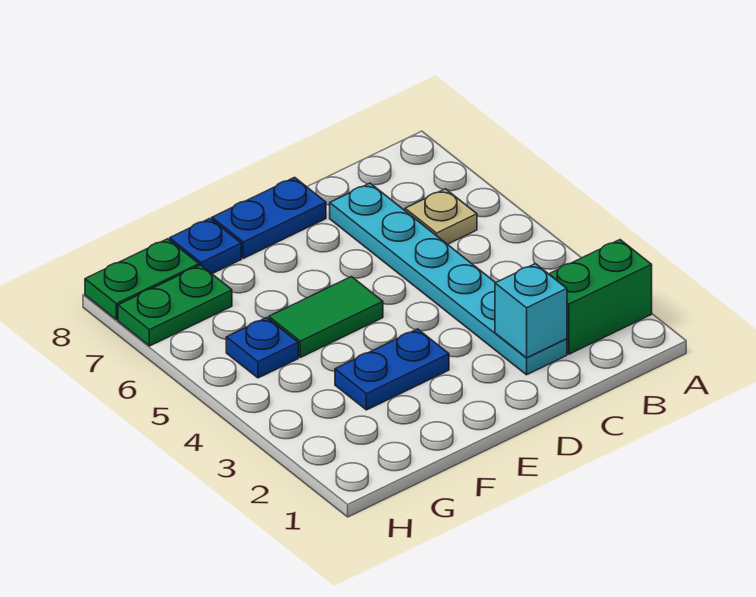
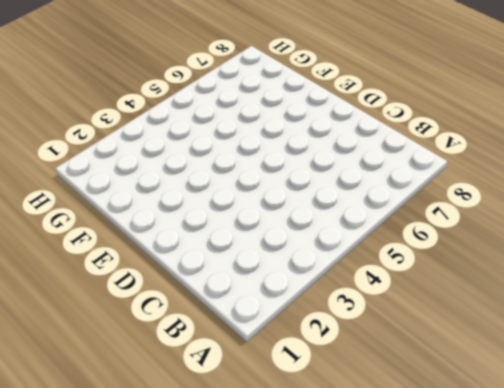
none -> green 1x2 brick [549,240,652,354]
none -> tan 1x1 plate [405,189,477,244]

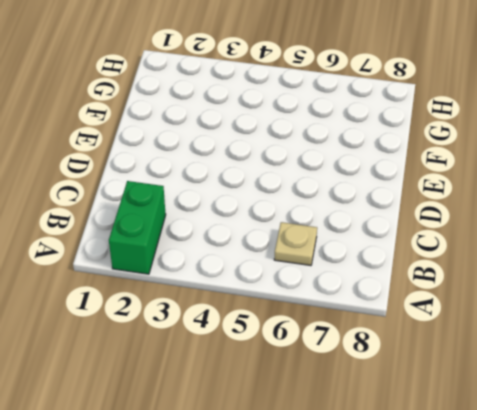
none -> cyan 1x6 plate [330,183,567,375]
none -> blue 1x2 plate [212,177,326,258]

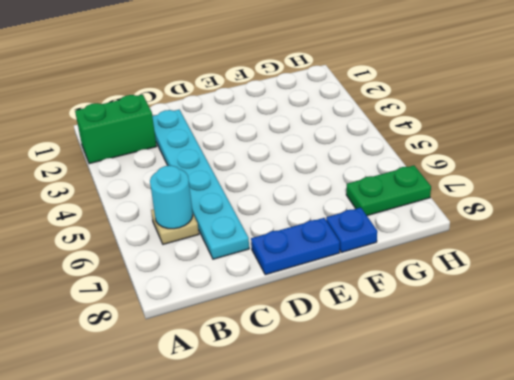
cyan 1x1 round brick [150,166,193,229] -> none
none -> blue 1x2 plate [335,329,449,410]
none -> green 1x2 tile [269,277,383,357]

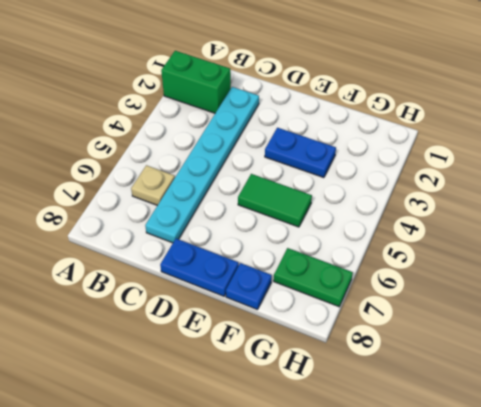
none -> blue 1x1 plate [226,318,298,378]
none -> green 1x2 plate [85,239,199,320]

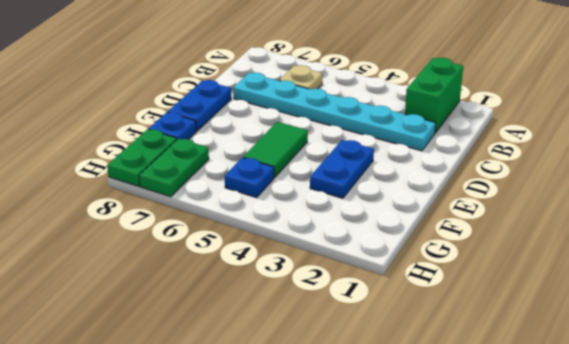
none -> cyan 1x1 brick [495,264,567,358]

